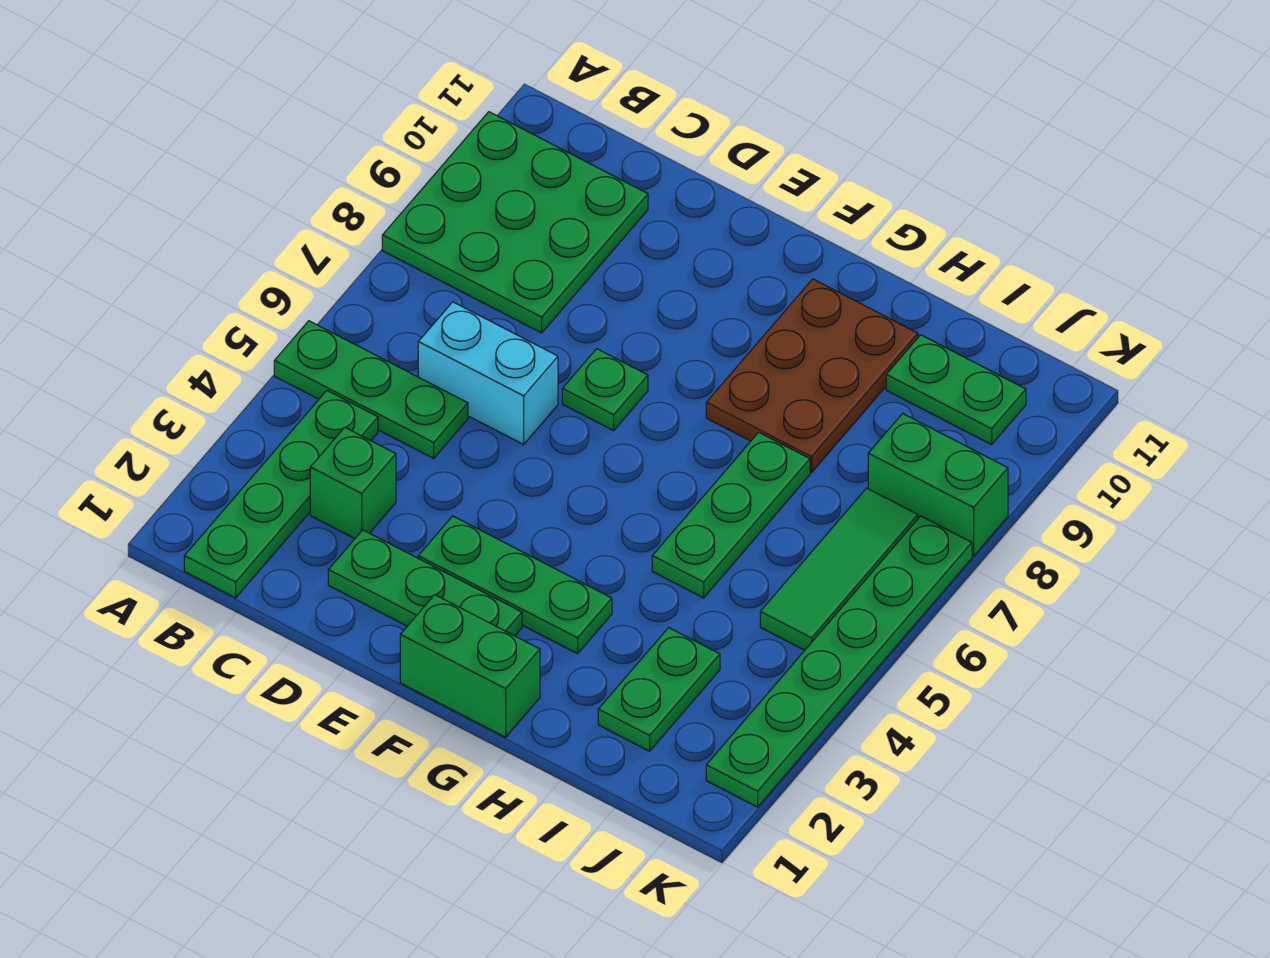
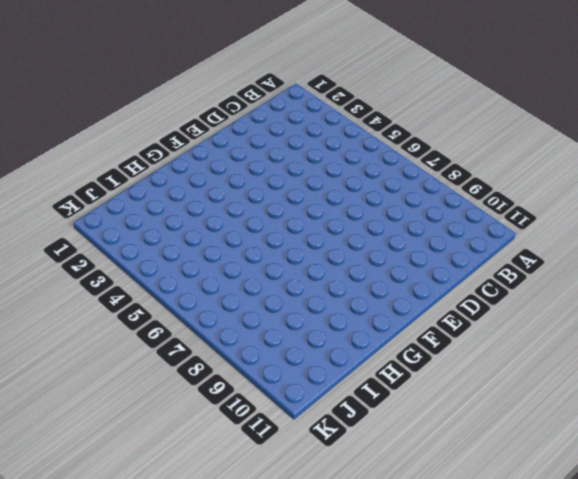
none -> green 1x3 plate [274,321,468,458]
none -> green 3x3 plate [382,112,648,333]
none -> green 1x4 plate [184,391,378,598]

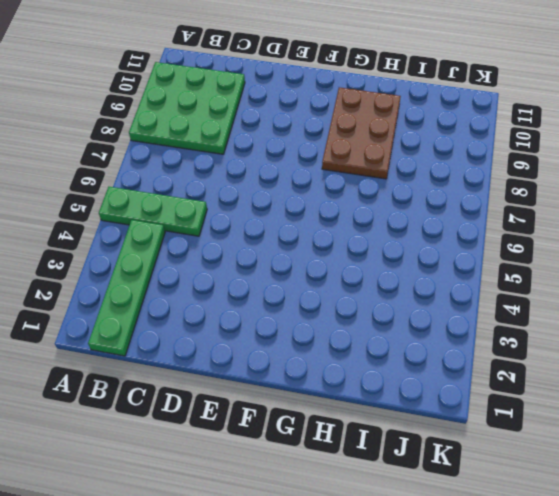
none -> green 1x1 brick [310,427,396,539]
none -> cyan 1x2 brick [418,302,558,444]
none -> green 1x3 plate [328,530,522,636]

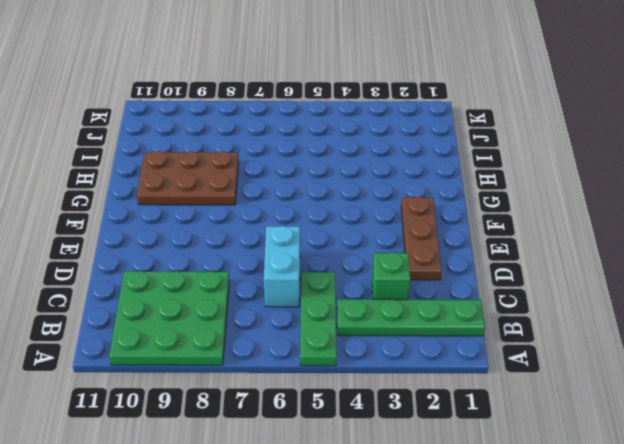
brown 1x3 plate [401,197,442,280] -> green 1x3 plate [328,530,522,636]
none -> green 1x3 plate [418,516,612,654]
none -> green 1x1 plate [562,349,648,430]
none -> green 1x2 brick [400,595,540,737]

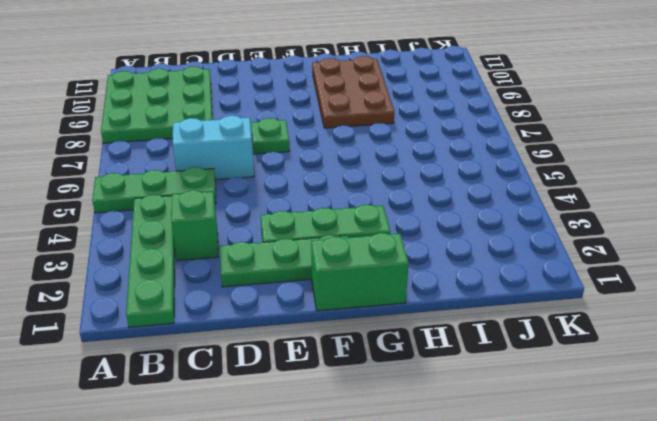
none -> green 1x3 plate [652,432,810,598]
none -> green 1x2 plate [598,628,720,751]
none -> green 1x2 plate [886,335,1026,445]

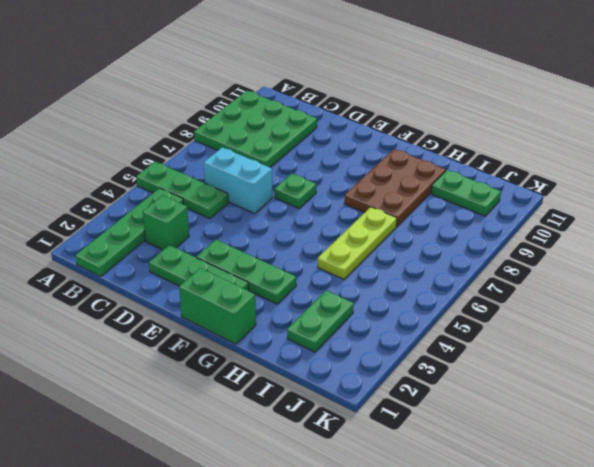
lime 1x3 plate [318,207,397,279] -> green 1x3 plate [652,432,810,598]
none -> green 1x3 tile [760,488,918,650]
none -> green 1x2 brick [868,413,1008,556]
none -> green 1x6 plate [706,516,972,807]

